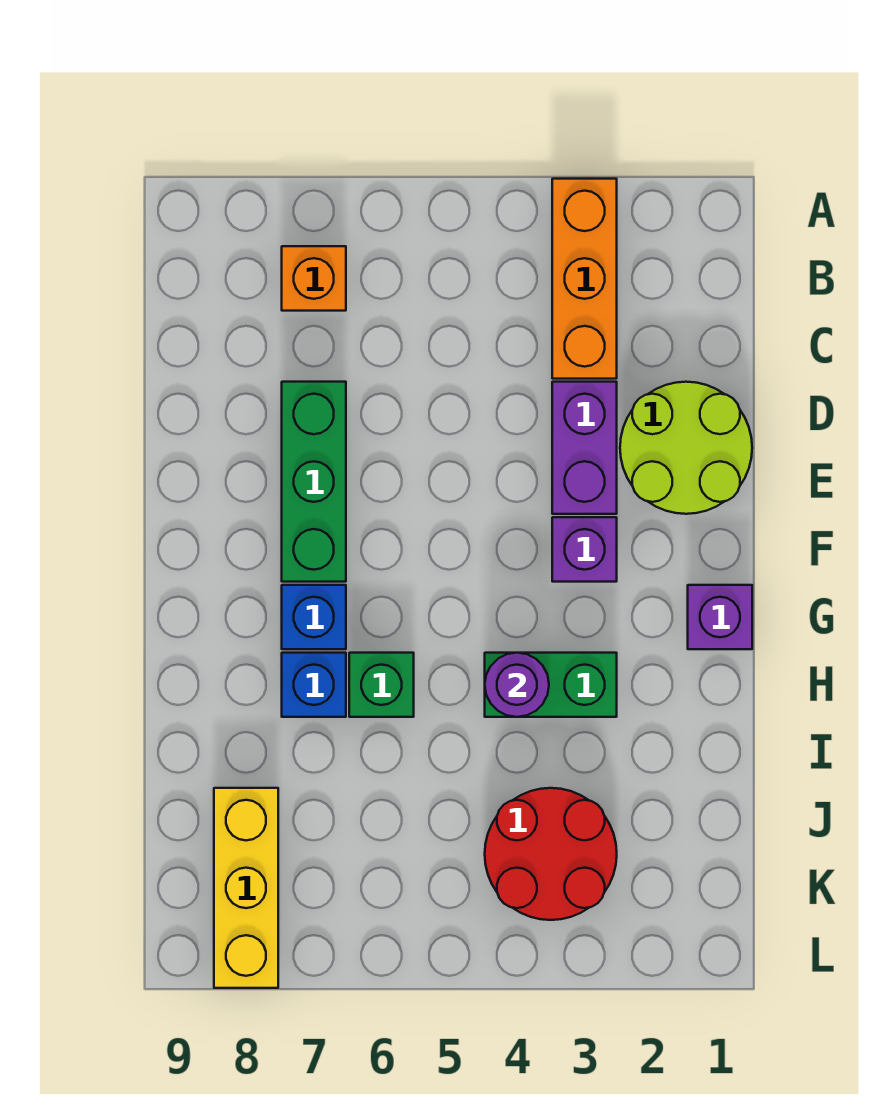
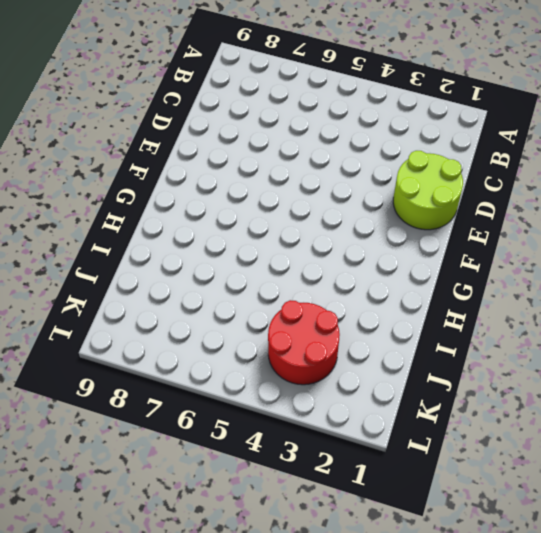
none -> orange 1x3 brick [552,179,617,379]
none -> orange 1x1 brick [282,246,346,311]
none -> purple 1x2 brick [552,382,617,514]

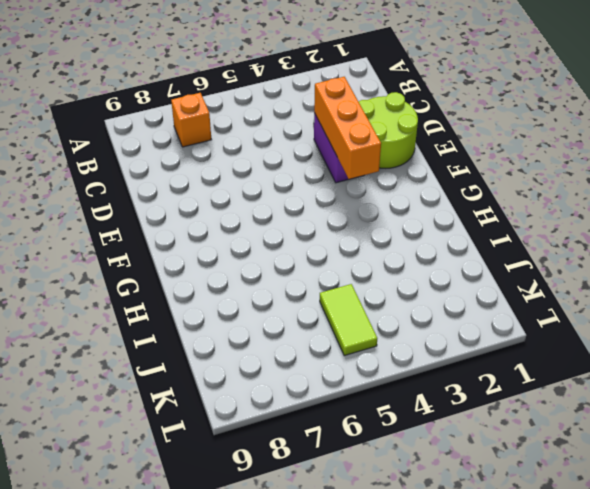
orange 1x3 brick [314,77,381,179] -> orange 1x3 brick moved to [552,179,617,379]
lime 1x2 tile [320,284,377,356] -> none
none -> green 1x3 brick [282,382,346,582]
none -> purple 1x1 brick [552,517,617,582]
none -> purple 1x1 brick [688,585,752,649]

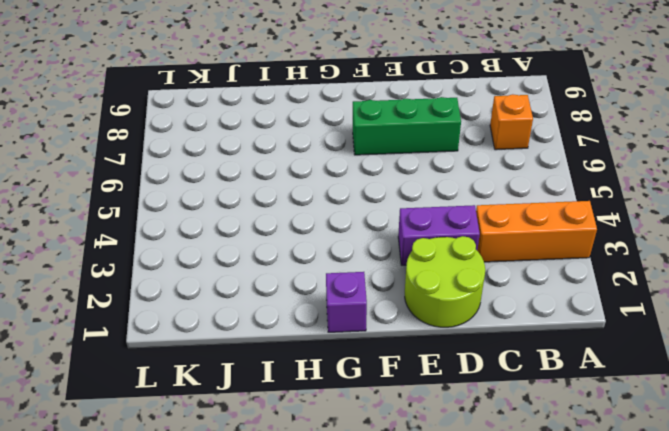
none -> purple 1x1 brick [552,517,617,582]
none -> blue 1x1 brick [282,585,346,649]
none -> green 1x2 brick [485,653,617,717]

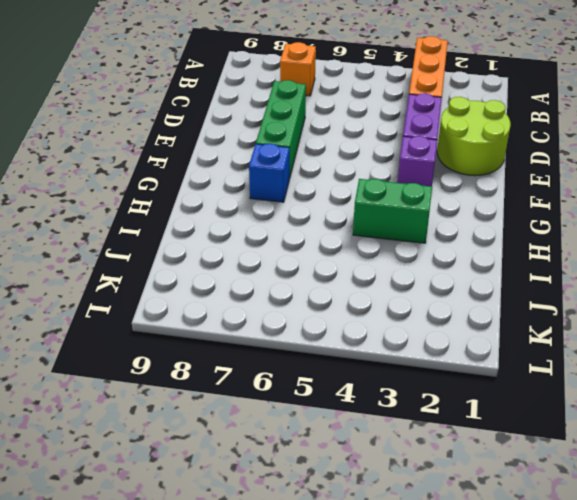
none -> purple 1x1 brick [688,585,752,649]
none -> green 1x1 brick [349,653,414,717]
none -> blue 1x1 brick [282,653,346,717]

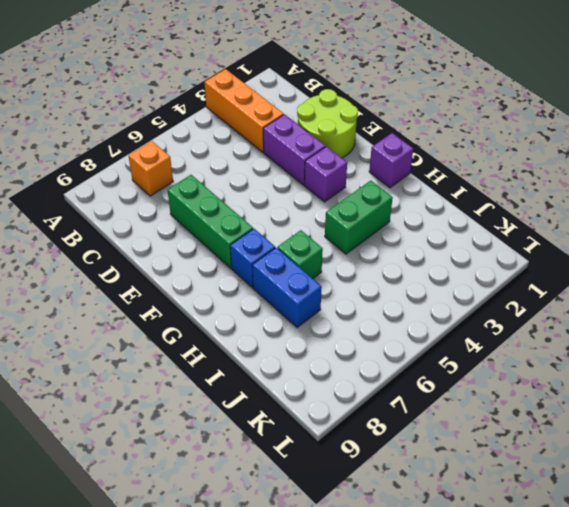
blue 1x2 brick [252,248,322,328] -> blue 1x1 brick [282,653,346,717]
none -> red 2x2 round brick [485,788,617,920]
none -> yellow 1x3 brick [214,788,278,988]
none -> purple 1x1 round brick [485,653,549,717]

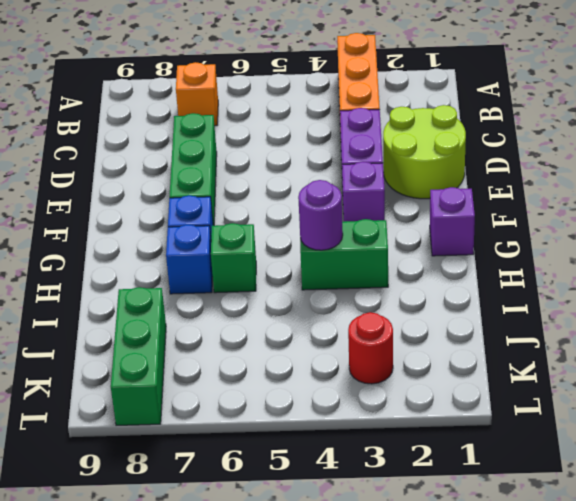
green 1x3 brick [111,287,166,425] -> yellow 1x3 brick [214,788,278,988]
red 1x1 round brick [348,312,393,384] -> red 2x2 round brick [485,788,617,920]

